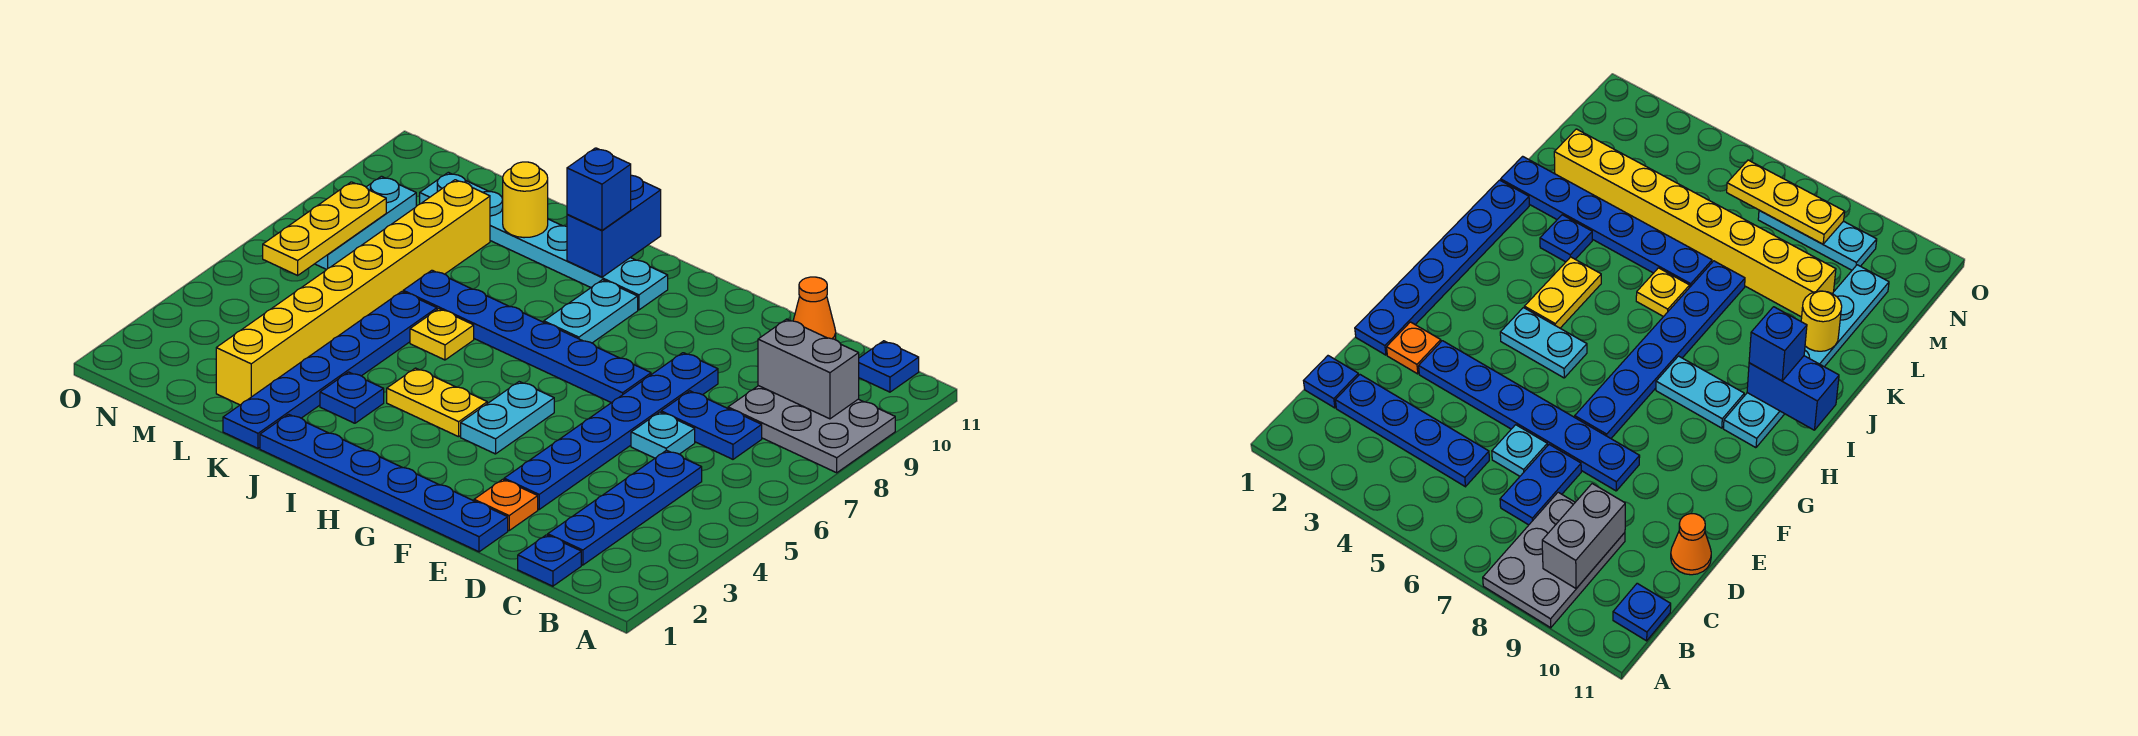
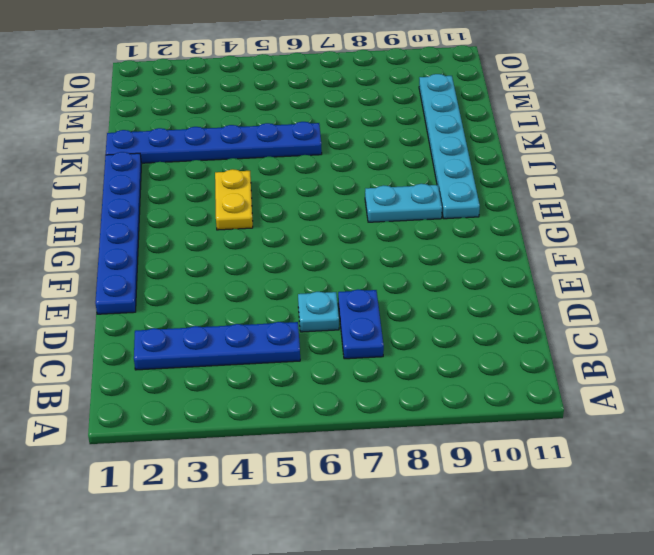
none -> grey 2x3 plate [728,386,895,473]
none -> blue 1x1 plate [859,341,919,392]
none -> blue 1x1 plate [518,535,581,586]

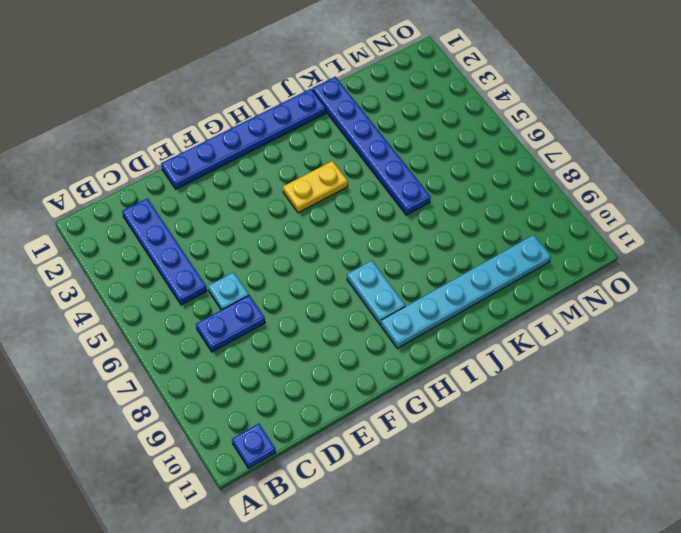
none -> grey 2x3 plate [728,386,895,473]
none -> blue 1x1 plate [518,535,581,586]
none -> orange 1x1 cone [793,277,836,340]

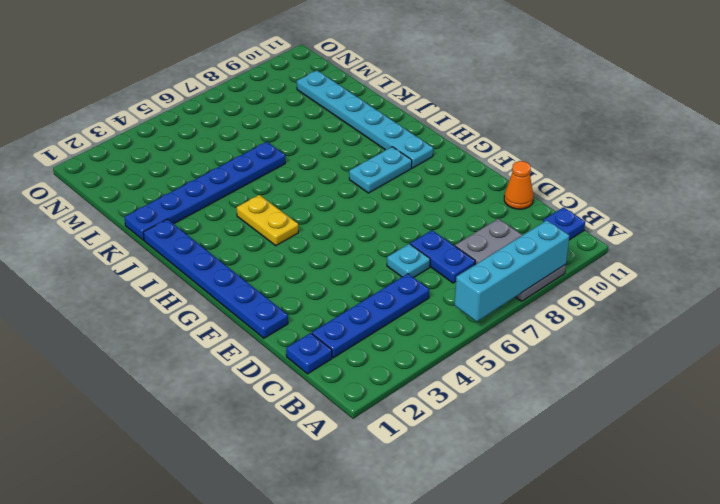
cyan 1x4 brick [454,220,569,321] -> none
none -> orange 1x1 plate [474,479,538,530]
none -> blue 1x6 plate [504,353,718,509]
none -> blue 1x6 plate [403,270,651,403]

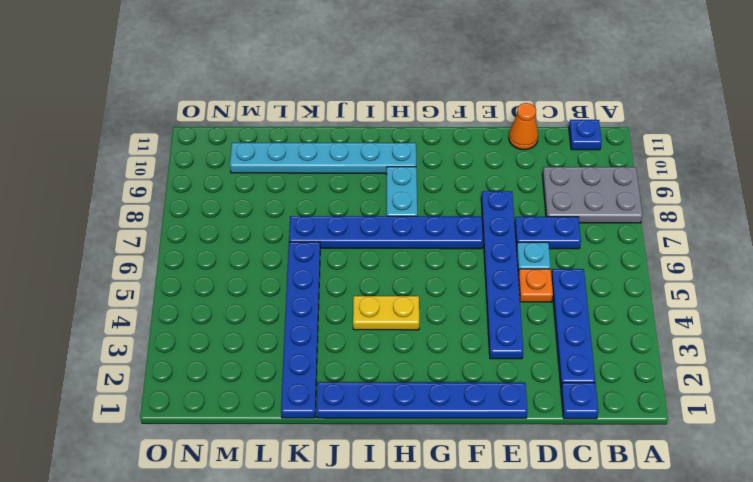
orange 1x1 plate [518,269,553,302] -> orange 1x1 plate moved to [474,479,538,530]
none -> cyan 1x2 plate [461,382,554,454]
none -> blue 1x1 plate [320,372,384,423]
none -> yellow 1x1 plate [410,309,474,360]

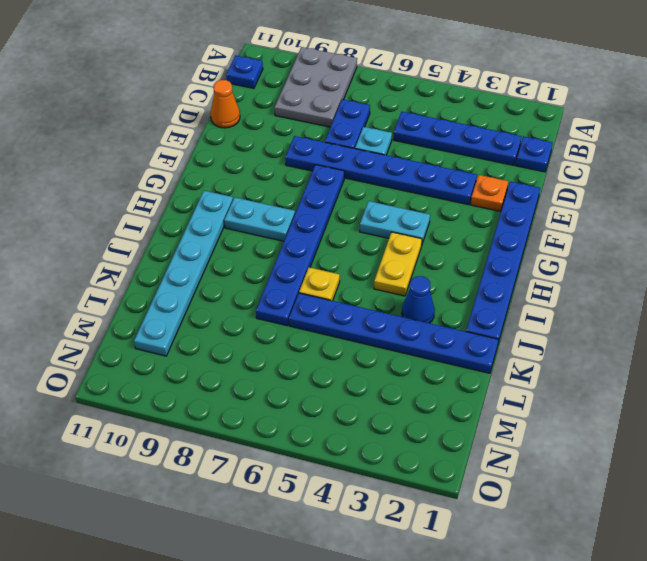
blue 1x1 cone [402,276,435,323] -> blue 1x1 plate [320,372,384,423]
none -> yellow 1x8 brick [216,180,490,405]
none -> cyan 1x3 plate [315,176,416,270]
none -> grey 1x2 brick [758,319,859,419]

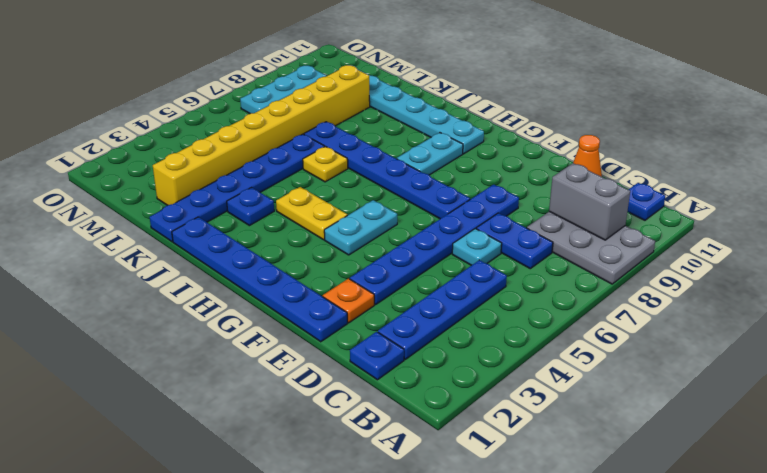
none -> blue 1x2 brick [567,175,661,277]
none -> yellow 1x1 round brick [503,162,548,238]
none -> yellow 1x3 plate [263,182,386,275]

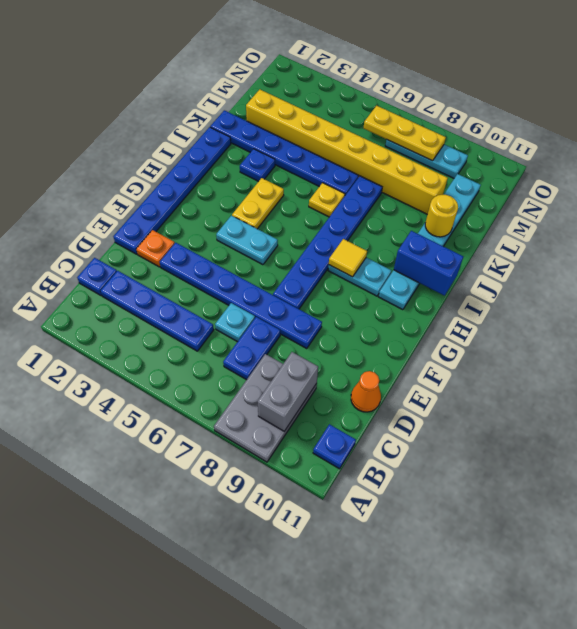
yellow 1x1 tile [329,239,367,277] -> none
none -> blue 1x1 brick [567,148,631,230]

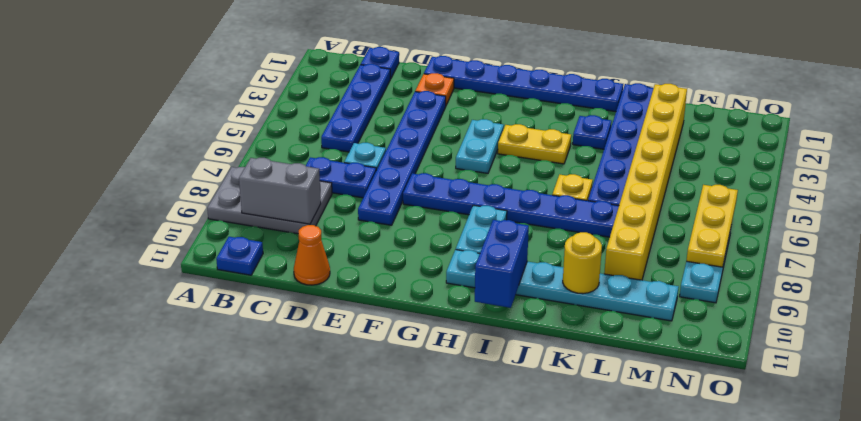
none -> blue 1x1 brick [567,148,631,230]

